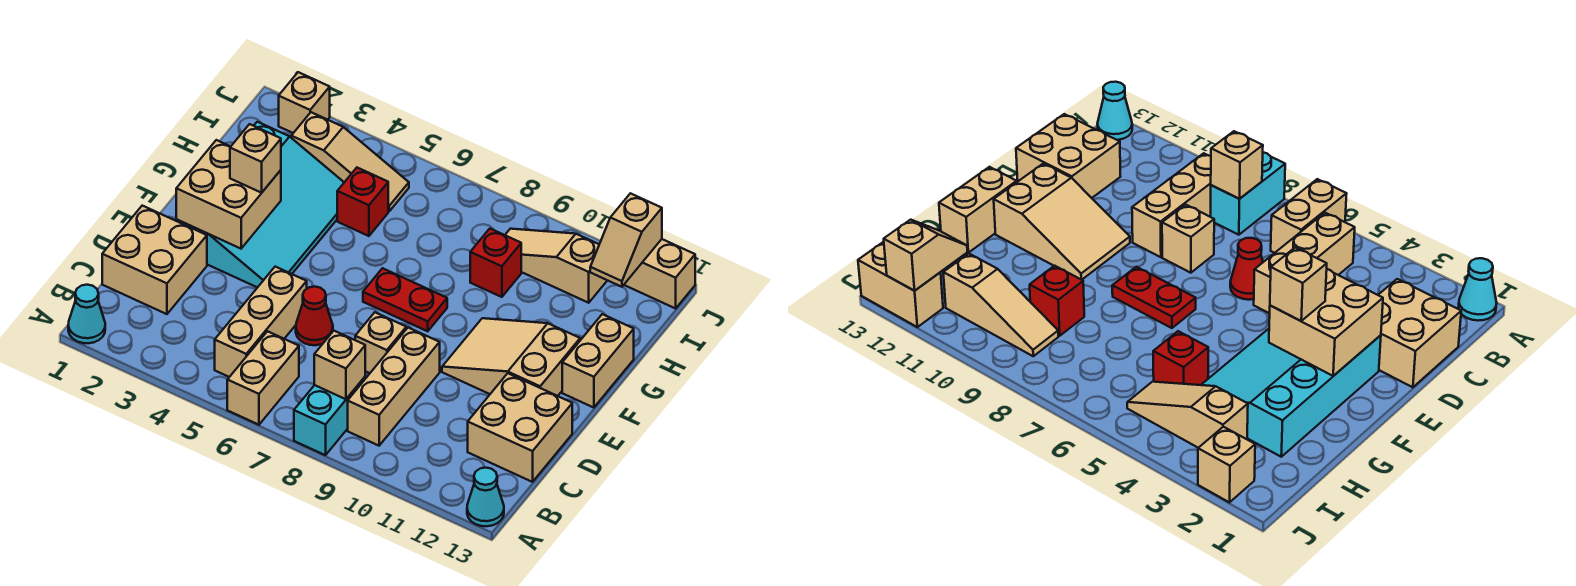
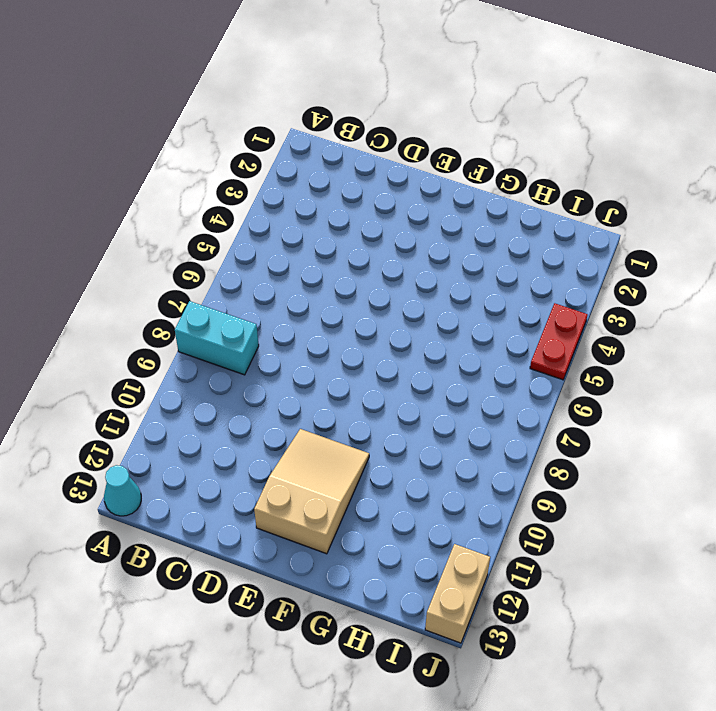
red 1x2 plate [530,303,588,380] -> red 1x2 plate moved to [363,268,447,331]
none -> cyan 1x1 cone [68,285,105,343]
none -> tan 1x2 brick [227,331,299,425]
none -> tan 1x3 brick [215,267,307,377]

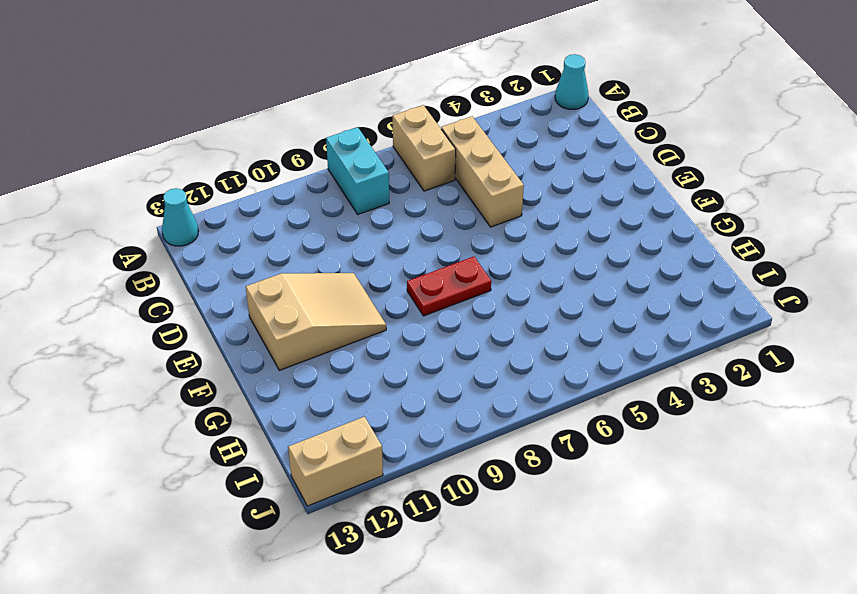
none -> tan 1x3 brick [348,328,440,446]
none -> tan 2x2 brick [102,206,207,314]
none -> tan 2x2 brick [468,373,572,482]

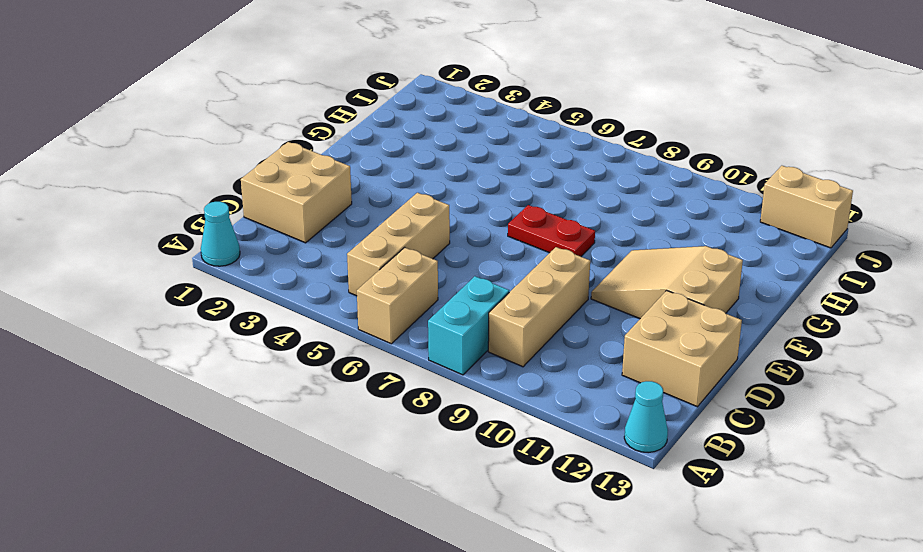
none -> red 1x1 cone [296,286,333,345]
none -> tan 1x1 brick [355,312,406,373]
none -> cyan 3x4 slope [176,122,344,288]

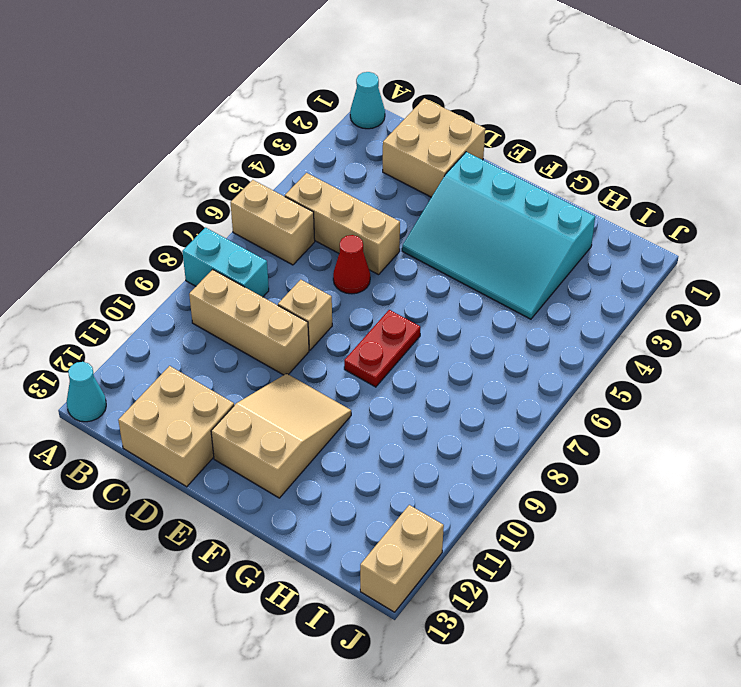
none -> tan 1x2 brick [562,314,634,408]
none -> red 1x1 brick [337,168,388,236]
none -> red 1x1 brick [470,229,521,297]

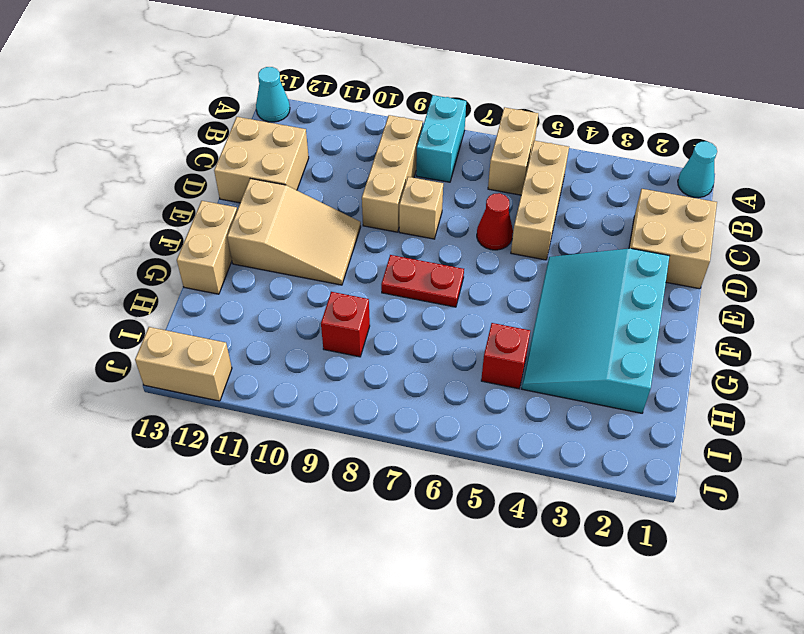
none -> tan 1x3 slope [291,112,409,211]
none -> tan 1x3 slope [505,229,607,303]
none -> tan 1x1 brick [279,72,330,133]

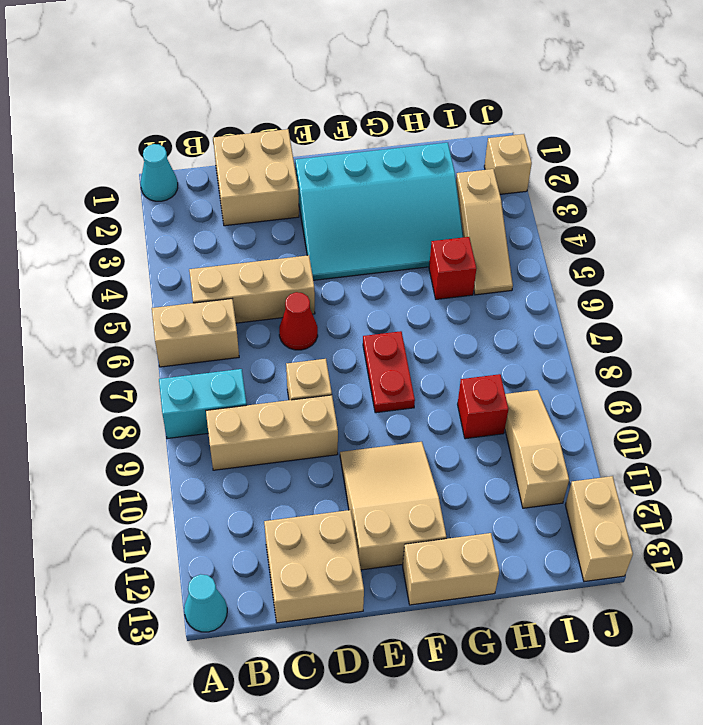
none -> tan 1x1 brick [314,331,365,399]
none -> tan 2x2 brick [176,140,281,249]
none -> tan 1x2 slope [590,193,662,287]

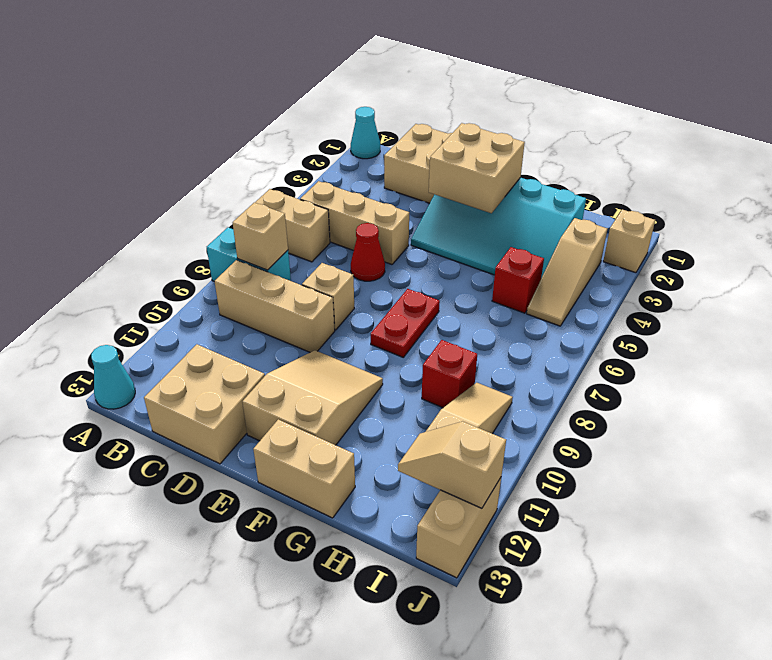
none -> tan 1x1 brick [230,124,281,193]

